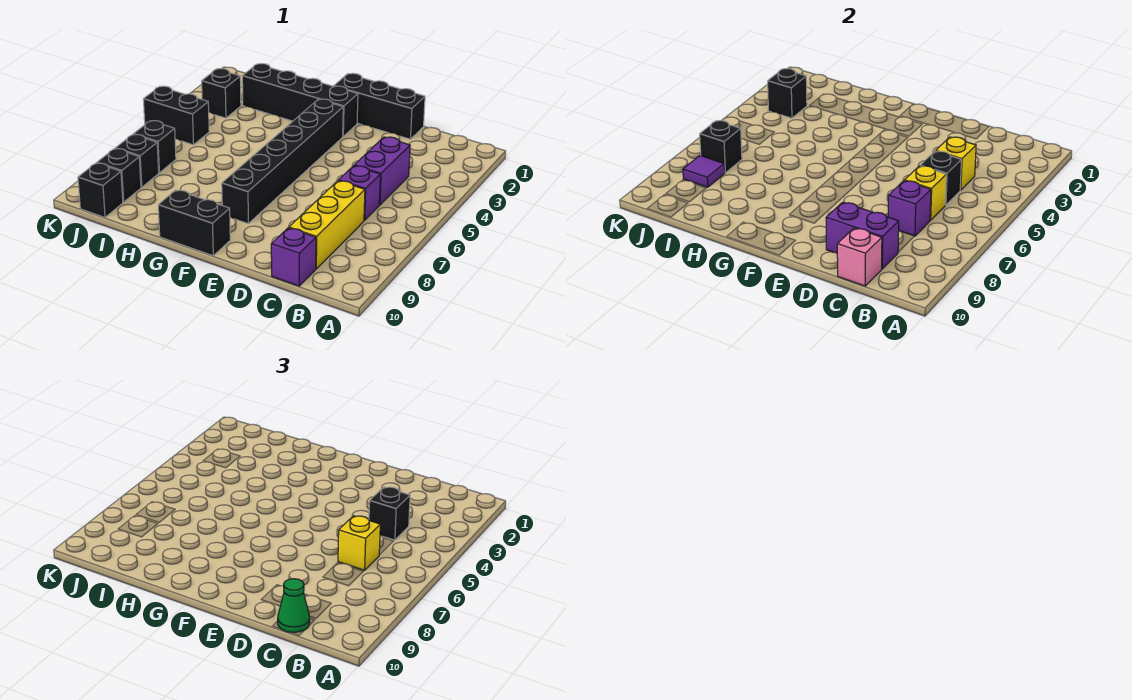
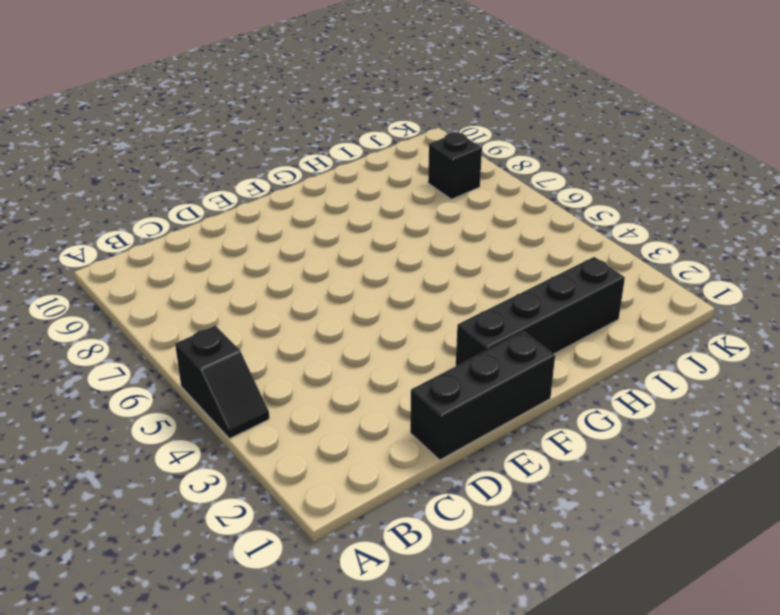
black 1x2 slope [175,326,269,439] -> none
none -> purple 1x2 brick [354,137,410,205]
none -> purple 1x1 brick [339,166,380,220]
none -> yellow 1x3 brick [289,181,365,269]

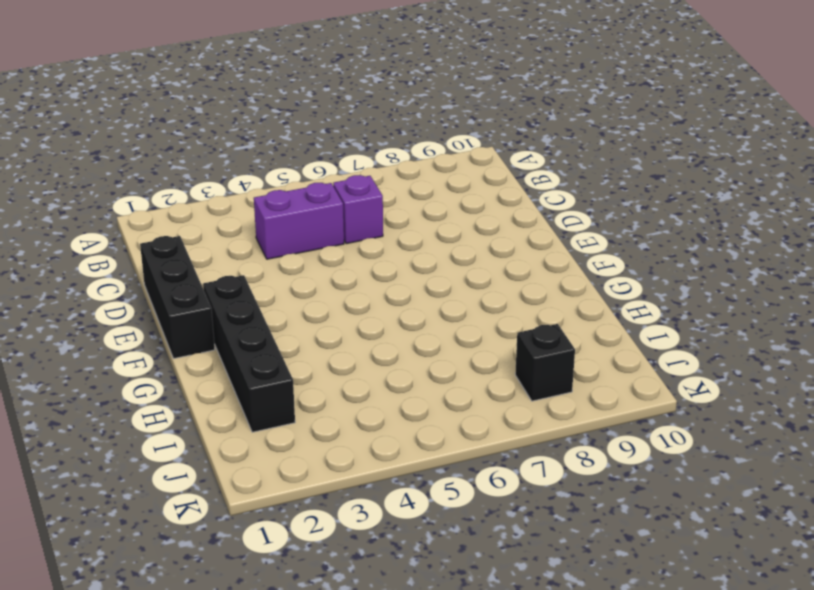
none -> yellow 1x3 brick [289,181,365,269]
none -> purple 1x1 brick [271,228,316,286]
none -> black 1x6 brick [222,99,343,223]

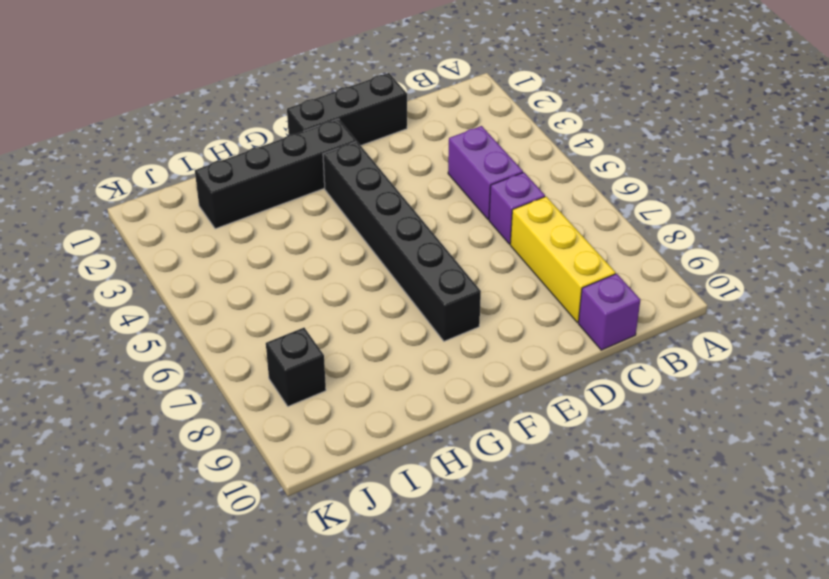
none -> black 1x2 brick [158,190,230,256]
none -> black 1x1 brick [202,68,241,118]
none -> black 1x2 brick [143,86,209,145]

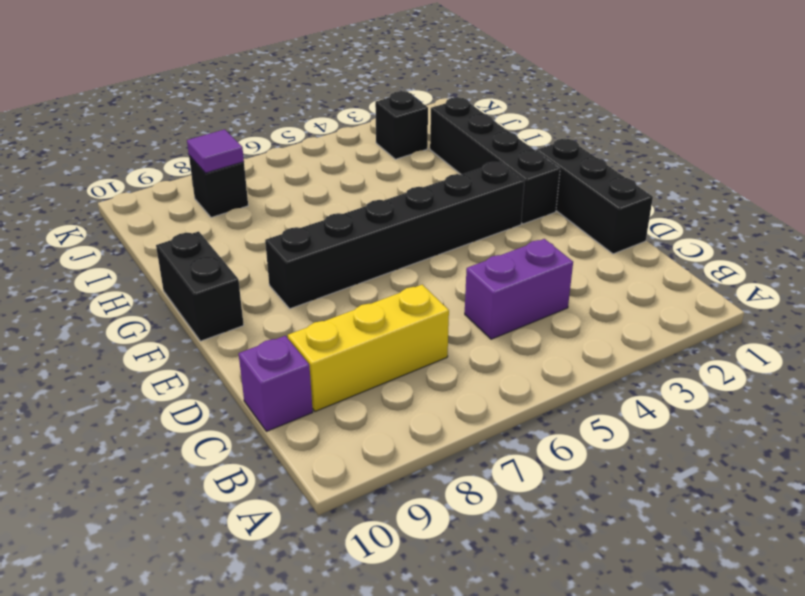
none -> purple 1x1 brick [339,166,380,220]
none -> black 1x2 brick [143,86,209,145]
none -> black 1x1 brick [134,121,176,173]

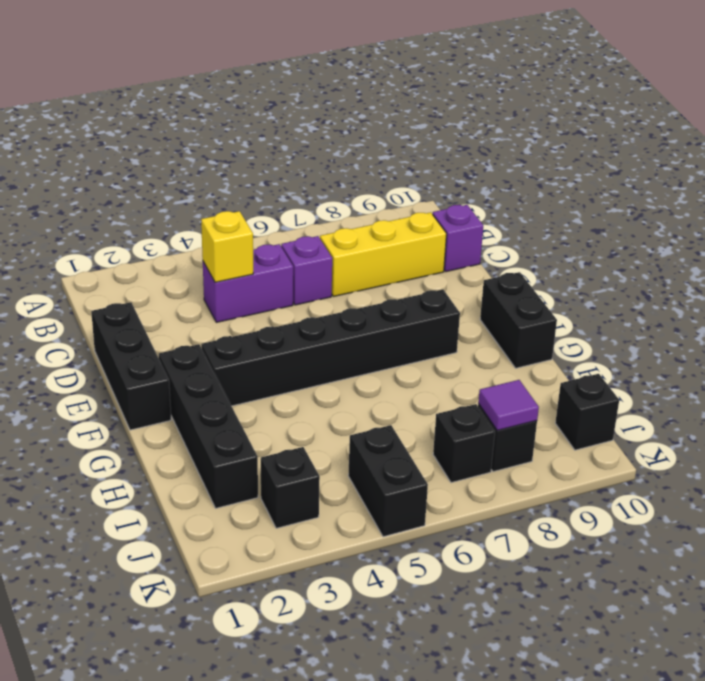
none -> black 1x1 brick [97,149,141,202]
none -> black 1x1 brick [920,151,961,205]
none -> yellow 1x1 brick [905,166,946,220]

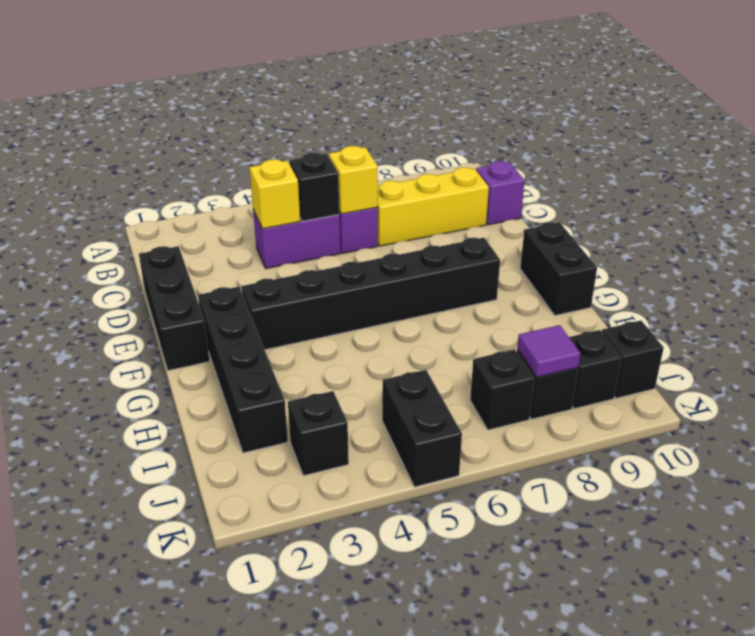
none -> purple 1x1 brick [888,181,931,236]
none -> purple 1x2 brick [826,202,899,269]
none -> pink 1x1 brick [837,228,882,286]

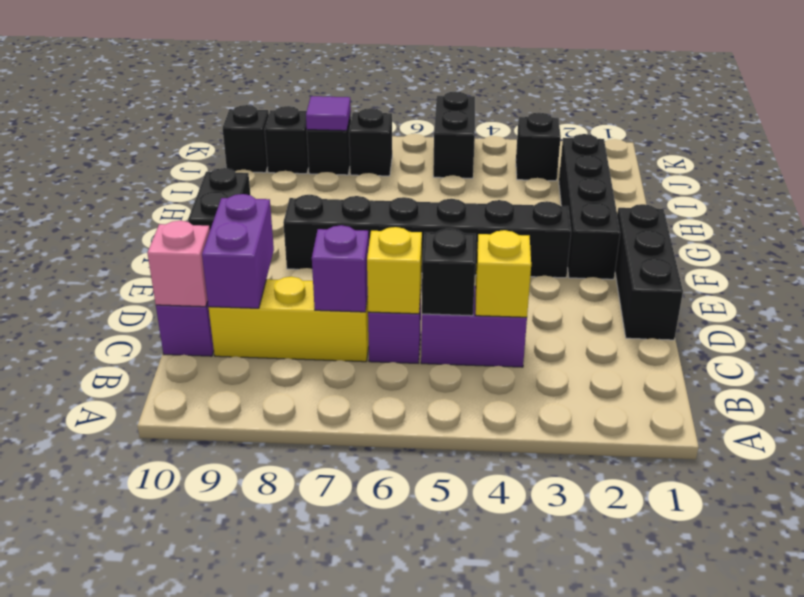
none -> black 1x1 brick [768,68,807,118]
none -> black 1x1 brick [700,121,742,173]
none -> black 1x1 brick [369,487,410,540]

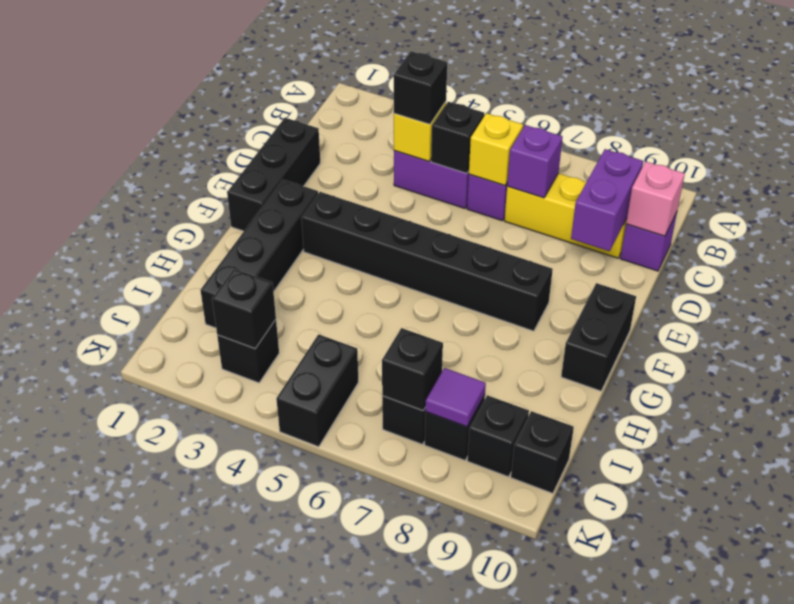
none -> yellow 1x1 brick [338,516,380,570]
none -> green 1x1 cone [278,579,310,633]

